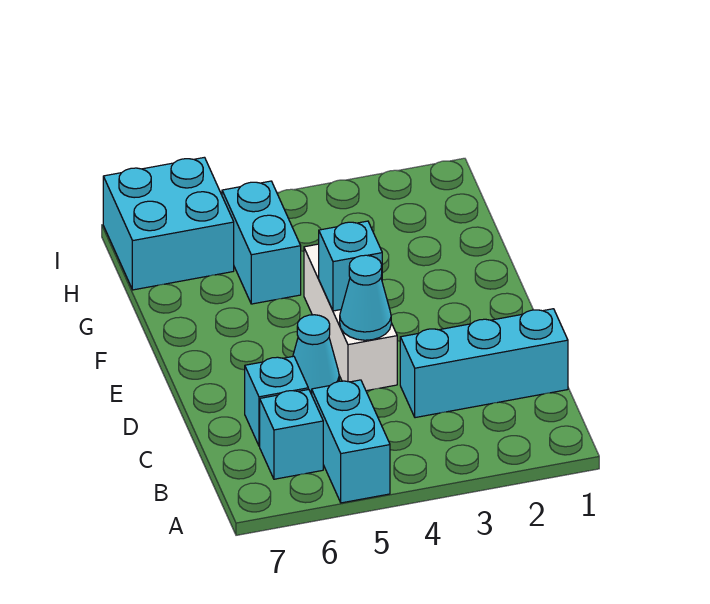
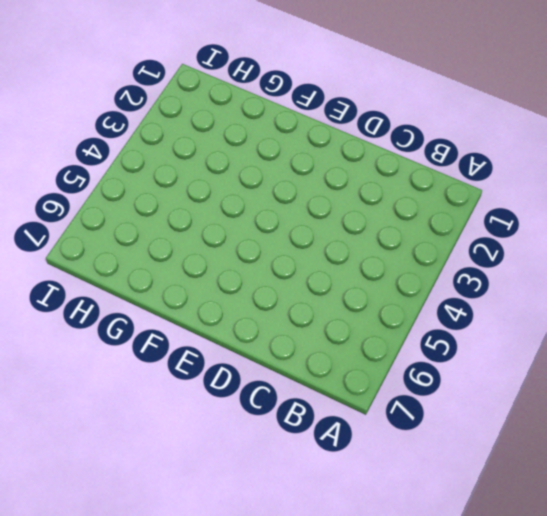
none -> cyan 1x2 brick [312,380,390,503]
none -> cyan 1x1 brick [260,389,323,479]

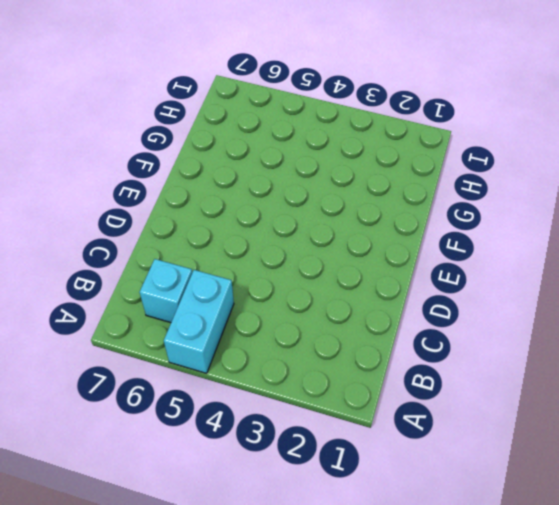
none -> cyan 1x3 brick [400,309,568,418]
none -> cyan 1x1 brick [245,356,308,446]

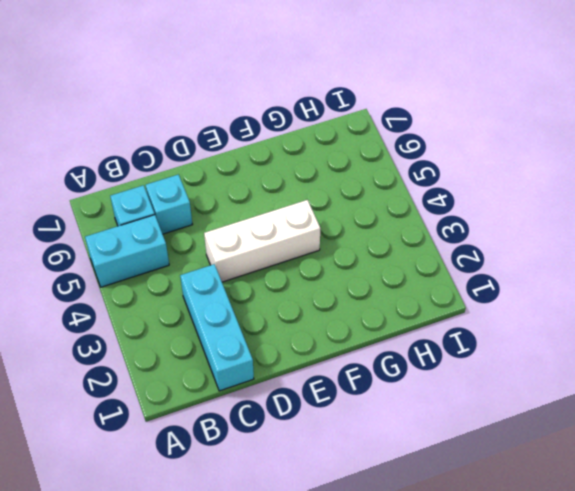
none -> cyan 1x1 cone [293,315,339,394]
none -> cyan 1x2 brick [222,181,301,304]

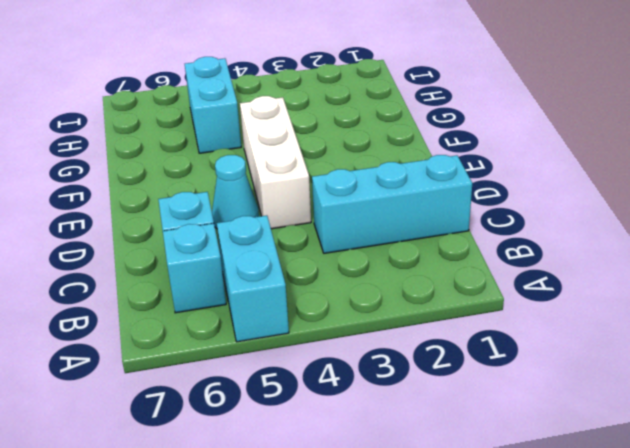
none -> cyan 2x2 brick [103,157,234,290]
none -> cyan 1x1 cone [340,255,391,340]

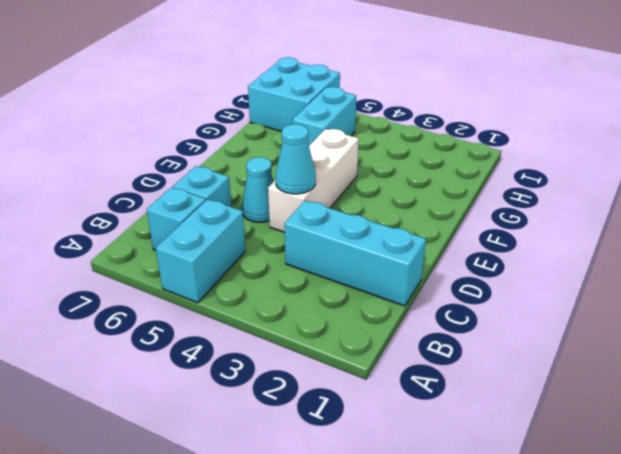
none -> cyan 1x1 brick [319,221,382,311]

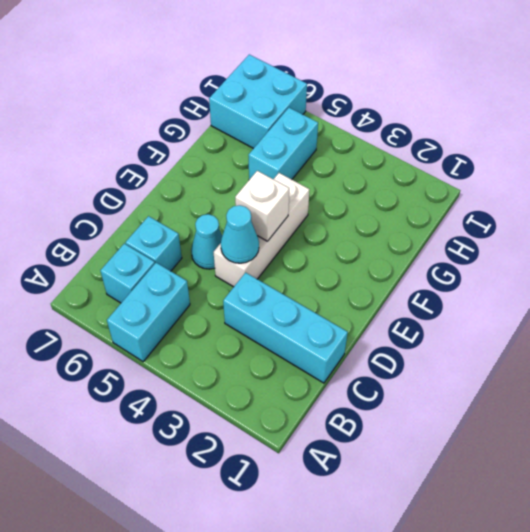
white 1x1 brick [235,171,289,241] -> cyan 1x1 brick [319,221,382,311]

